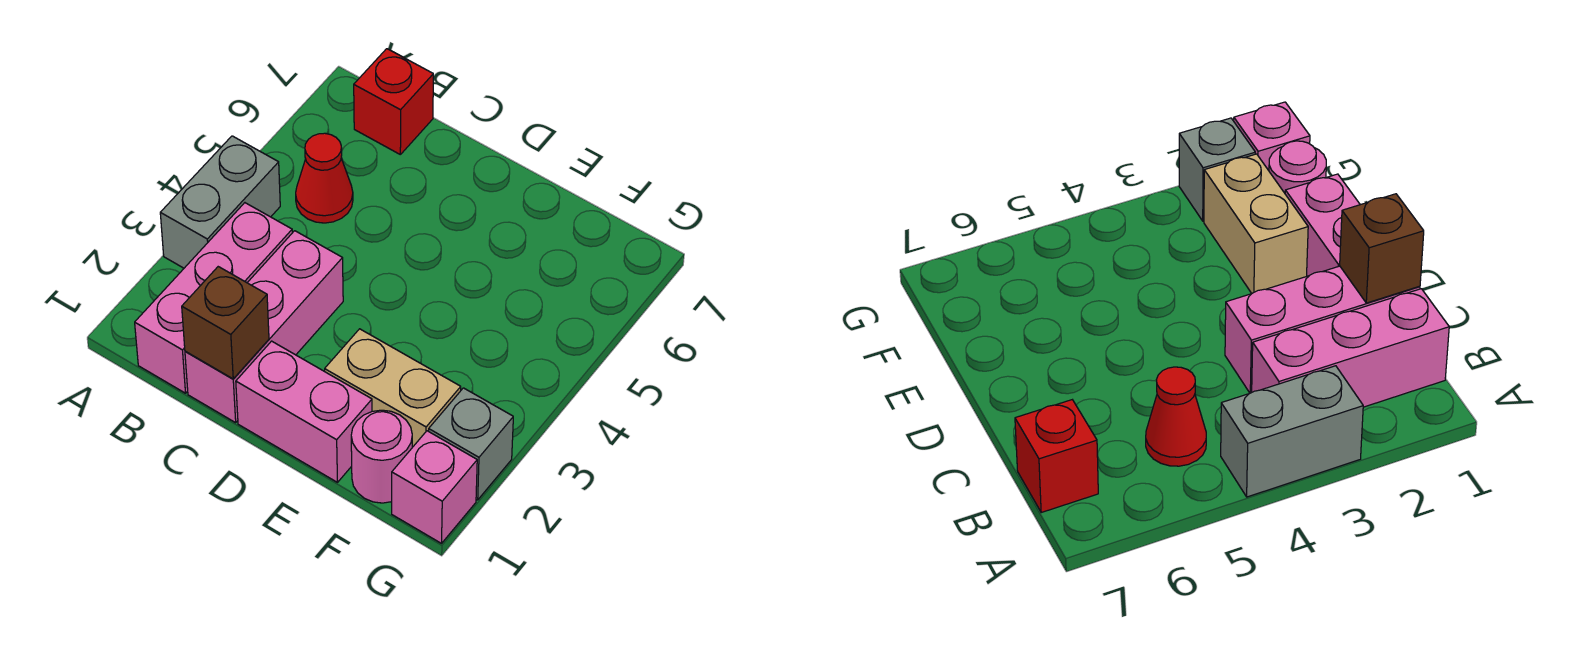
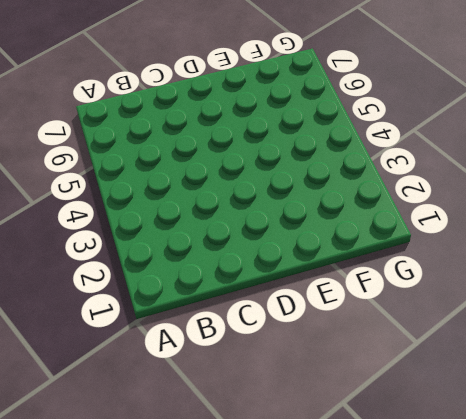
none -> grey 1x2 brick [160,136,280,268]
none -> pink 1x3 brick [135,203,292,393]

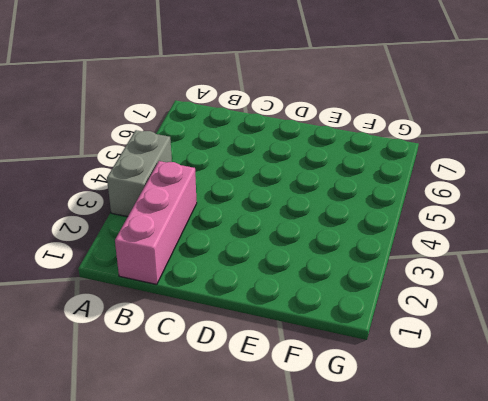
none -> red 1x1 cone [296,133,353,223]
none -> red 1x1 brick [354,49,433,154]

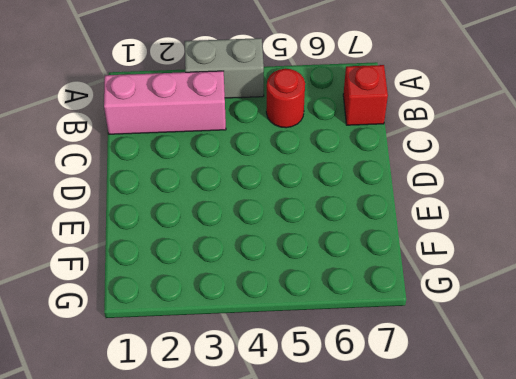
red 1x1 round brick [266,69,305,128] -> red 1x1 cone [296,133,353,223]
none -> pink 1x3 brick [185,231,343,423]
none -> pink 1x2 brick [236,341,372,482]

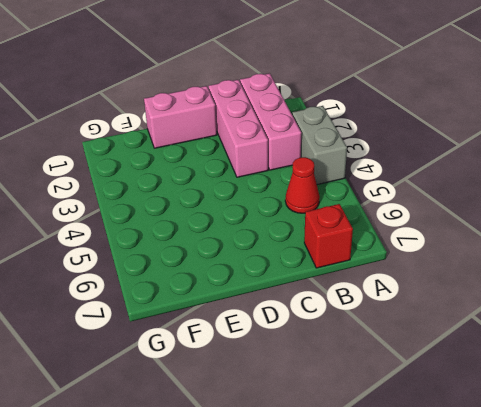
none -> tan 1x2 brick [325,329,461,447]
none -> pink 1x1 round brick [351,410,412,503]

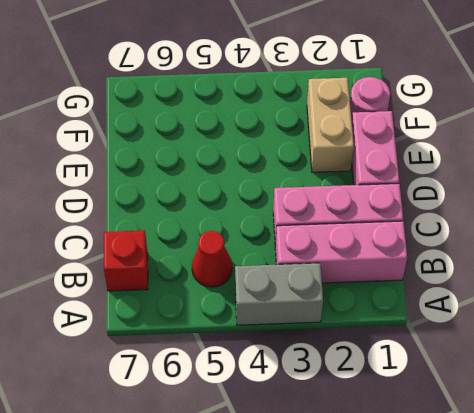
none -> pink 1x1 brick [392,431,477,543]
none -> grey 1x1 brick [429,388,513,500]

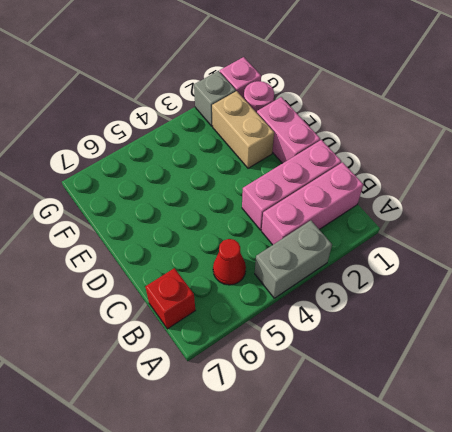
none -> brown 1x1 brick [182,267,269,379]

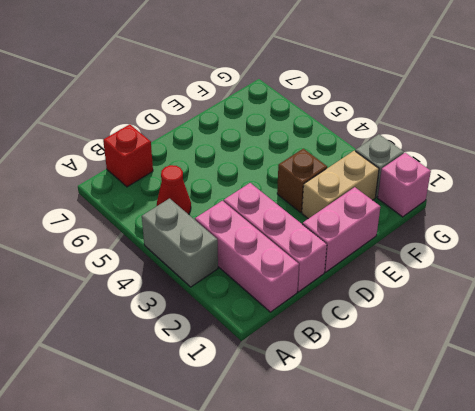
brown 1x1 brick [277,149,327,212] -> brown 1x1 brick moved to [182,267,269,379]
none -> pink 1x1 round brick [351,410,412,503]

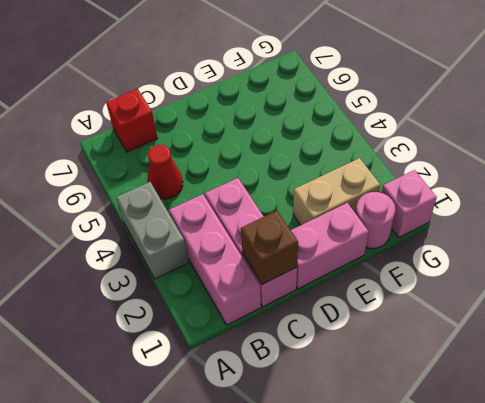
none -> grey 1x1 brick [429,388,513,500]

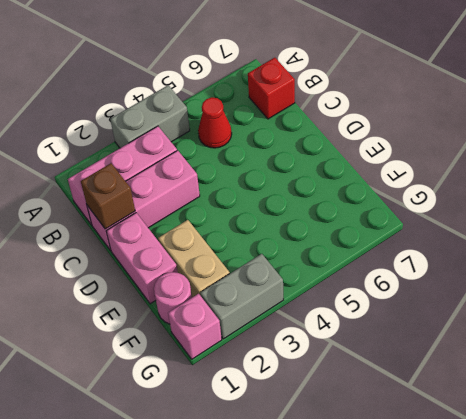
grey 1x2 brick [200,254,283,339] -> grey 1x1 brick [429,388,513,500]

